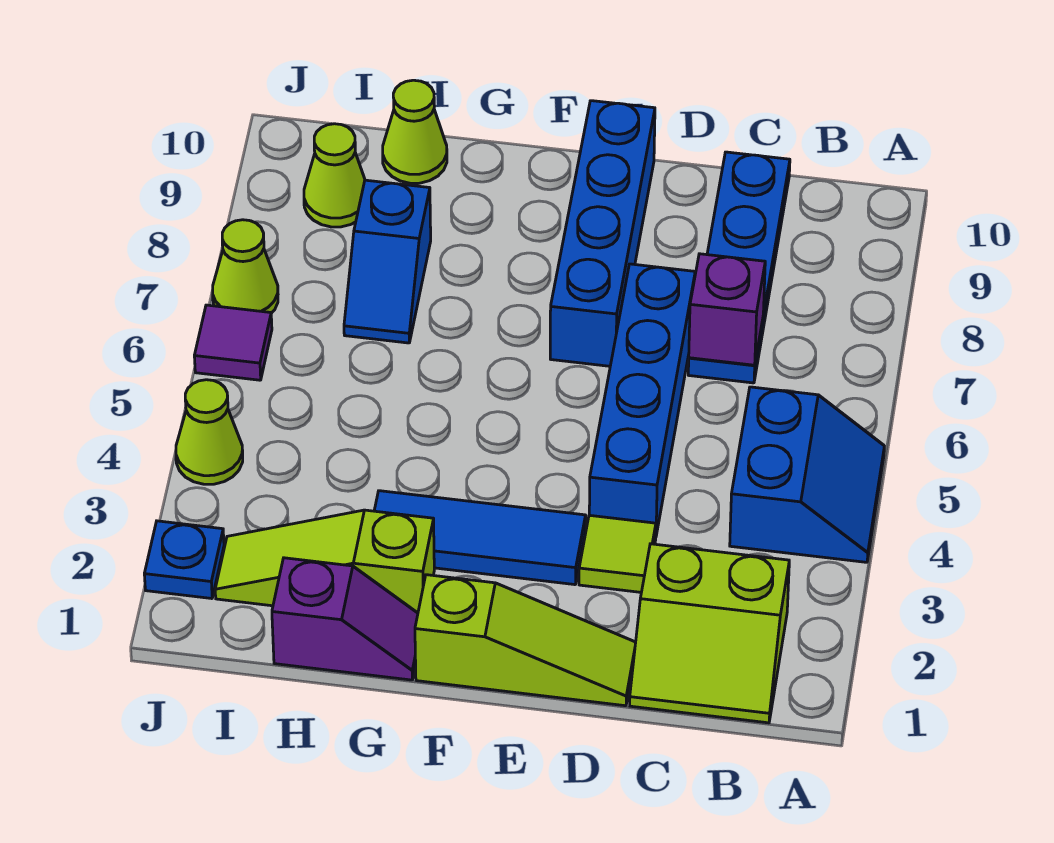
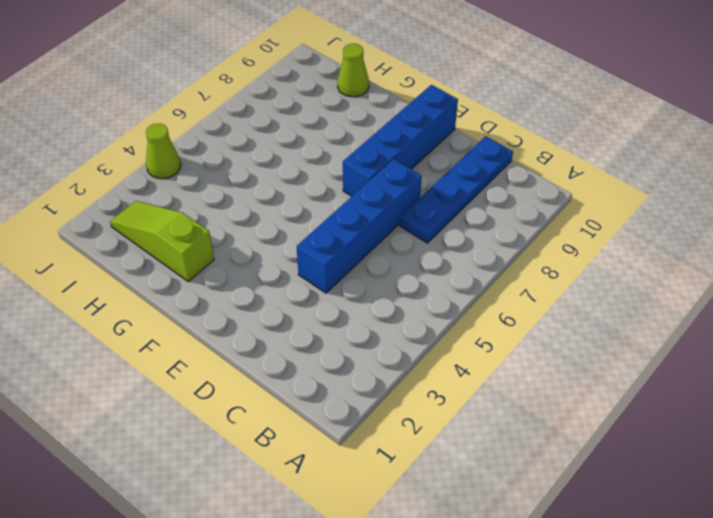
none -> blue 2x2 slope [730,387,884,562]
none -> lime 2x2 slope [630,544,789,723]
none -> lime 1x3 slope [415,575,636,706]

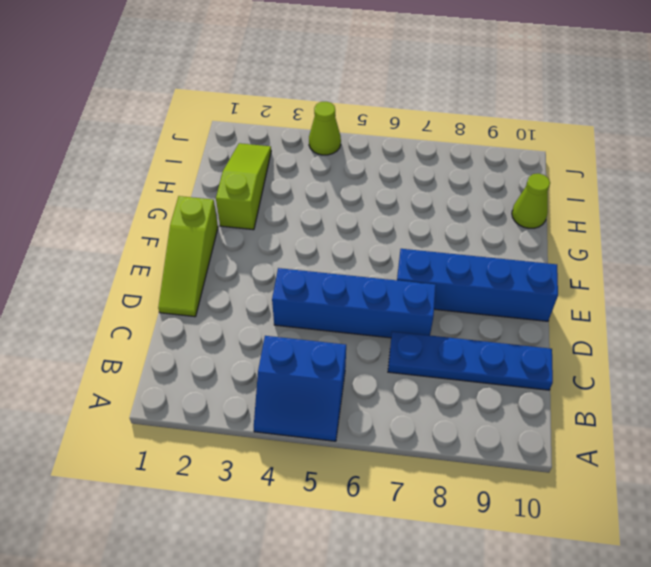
none -> lime 2x2 slope [630,544,789,723]
none -> lime 1x1 tile [579,515,656,592]
none -> blue 1x3 tile [374,491,586,585]

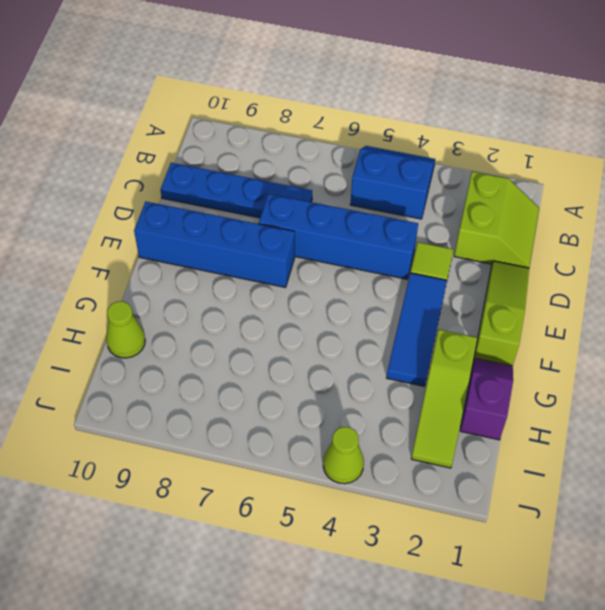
none -> blue 1x2 slope [344,180,431,343]
none -> lime 1x1 cone [304,124,365,227]
none -> blue 1x1 plate [144,521,224,599]

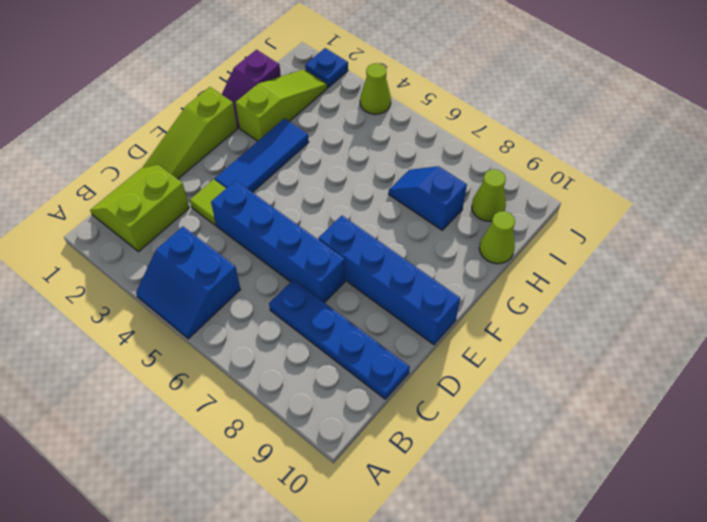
none -> purple 1x1 tile [194,305,272,380]
none -> lime 1x1 cone [213,220,278,313]
none -> purple 1x1 brick [689,254,765,365]

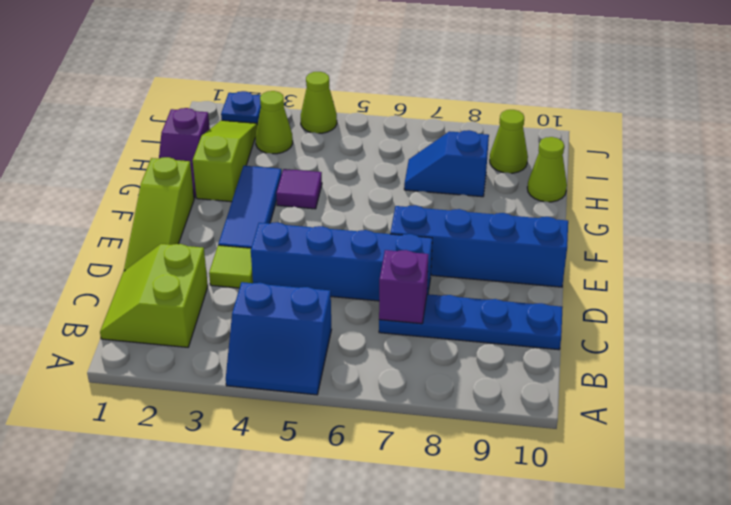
purple 1x1 tile [276,169,322,209] -> purple 1x1 tile moved to [194,305,272,380]
lime 1x1 cone [255,91,293,154] -> lime 1x1 cone moved to [213,220,278,313]

